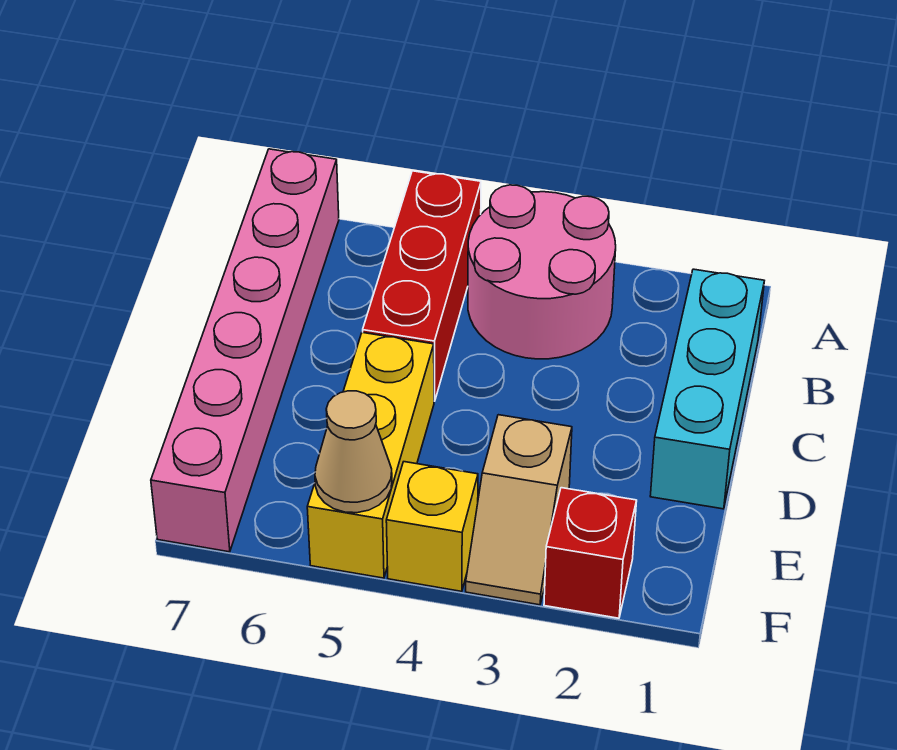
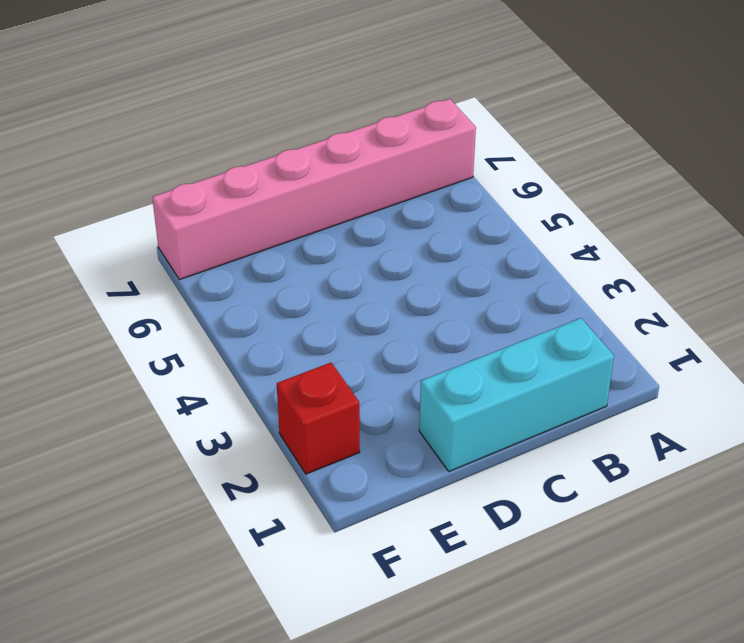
none -> pink 2x2 round brick [468,185,616,359]
none -> red 1x3 brick [363,171,481,401]

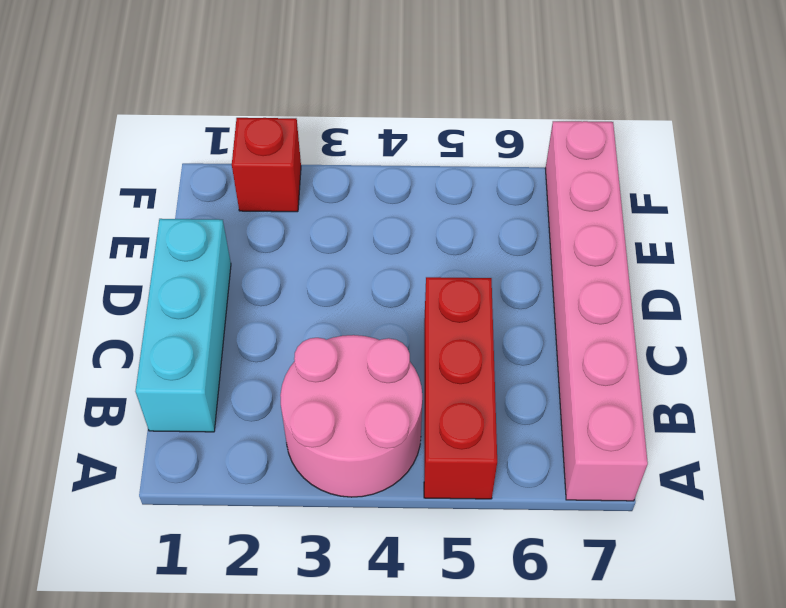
none -> yellow 1x3 brick [307,332,434,578]
none -> tan 1x2 slope [466,415,572,605]

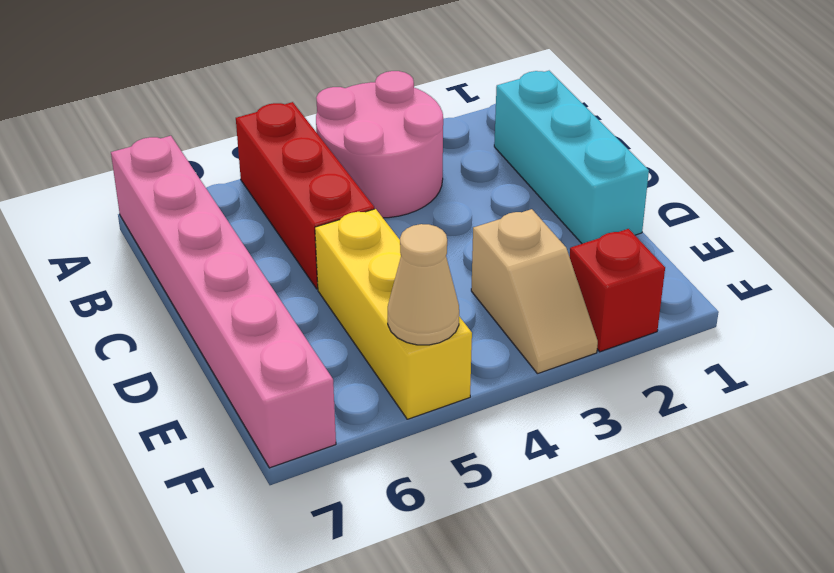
none -> yellow 1x1 brick [386,462,478,591]

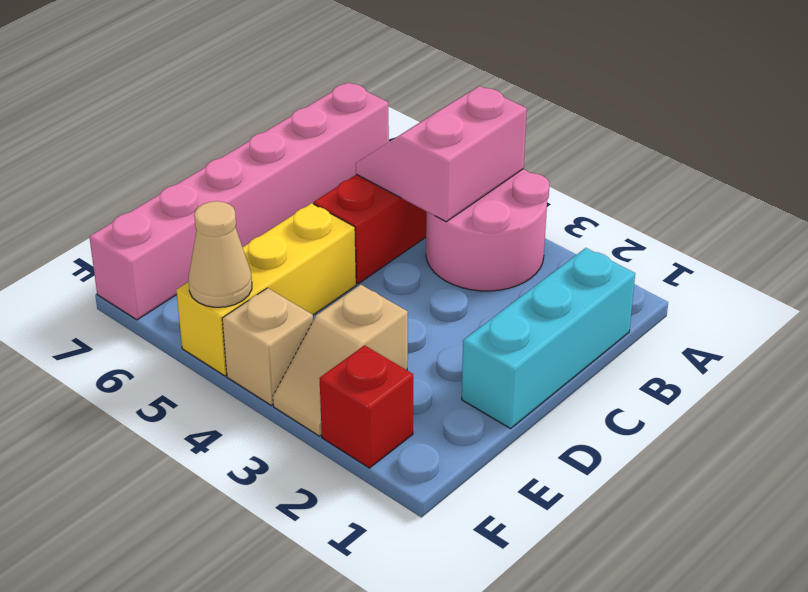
pink 2x2 slope [356,86,527,222] -> none
tan 1x1 brick [222,288,313,405] -> yellow 1x1 brick [386,462,478,591]

